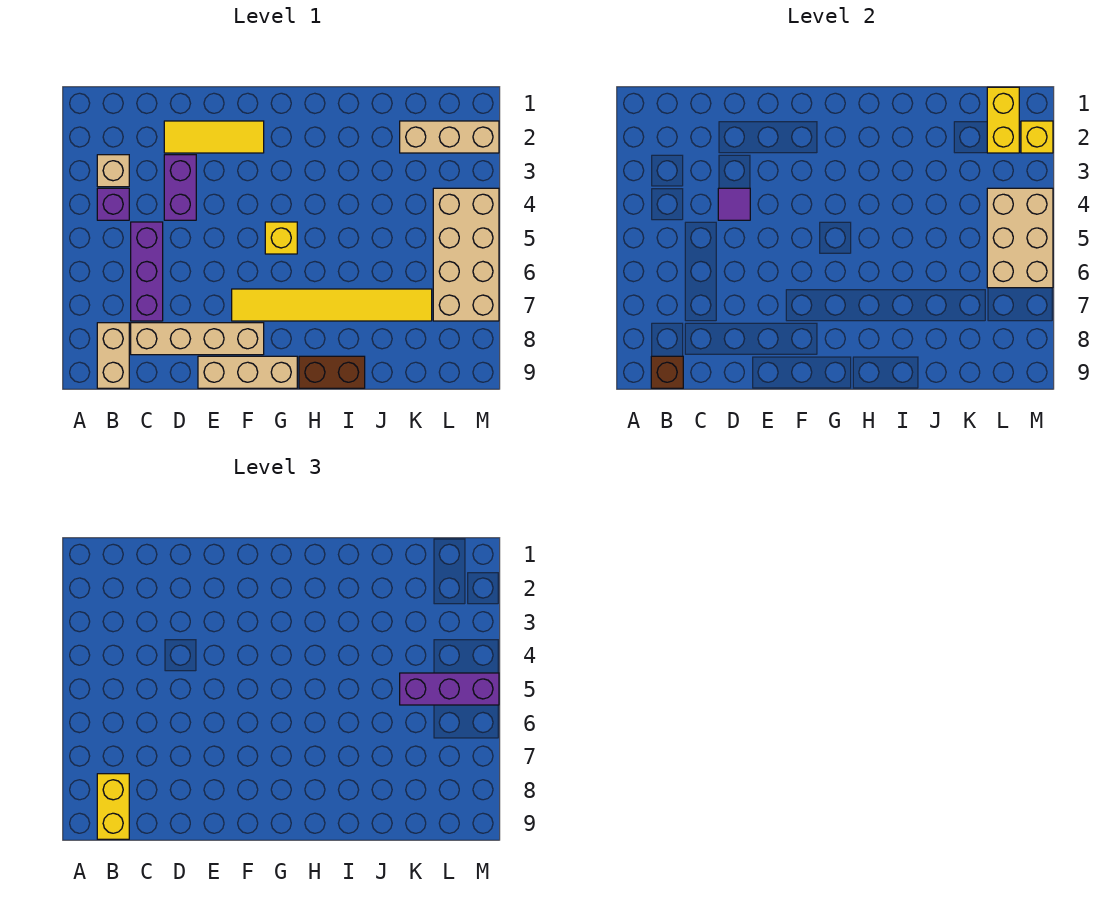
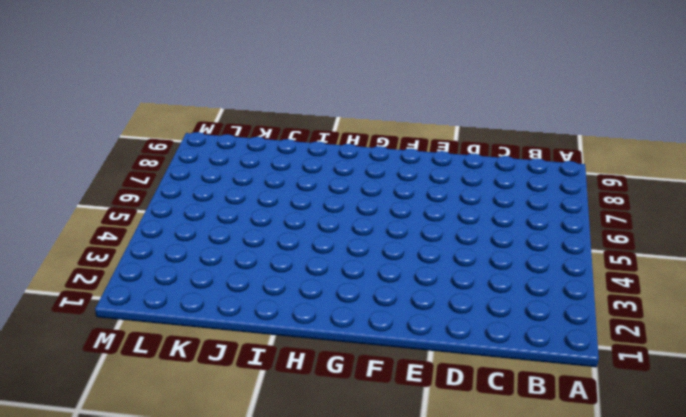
none -> tan 1x1 brick [97,155,129,187]
none -> purple 1x1 brick [97,188,129,220]
none -> tan 1x2 brick [97,323,129,388]

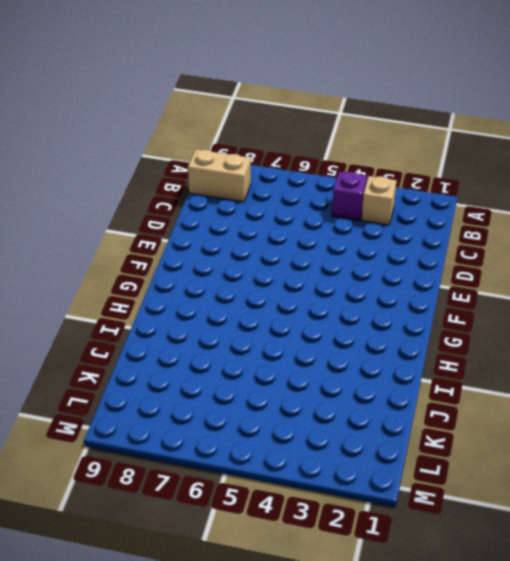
none -> purple 1x3 brick [131,222,163,321]
none -> tan 1x4 brick [131,323,264,355]
none -> yellow 1x3 tile [164,121,264,153]

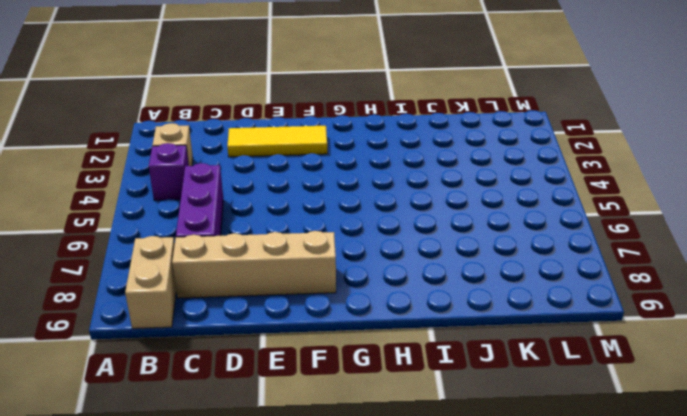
none -> purple 1x2 brick [164,155,196,220]
none -> tan 1x3 brick [198,356,297,388]
none -> yellow 1x6 tile [232,289,432,321]

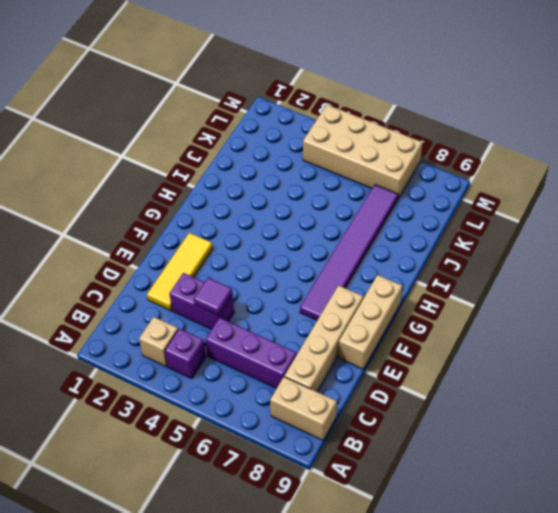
purple 1x6 tile [300,185,398,320] -> yellow 1x6 tile [232,289,432,321]
none -> yellow 1x1 brick [265,222,297,254]
none -> brown 1x2 brick [299,356,365,388]
none -> tan 1x3 brick [400,121,499,153]

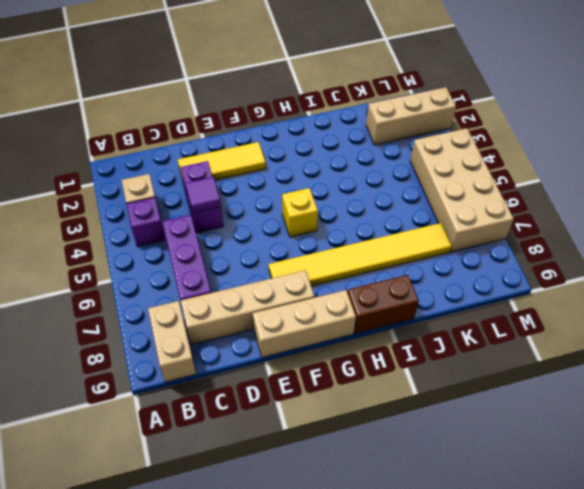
none -> brown 1x1 brick [651,356,683,388]
none -> yellow 1x2 brick [987,87,1019,153]
none -> tan 2x3 brick [987,188,1053,288]

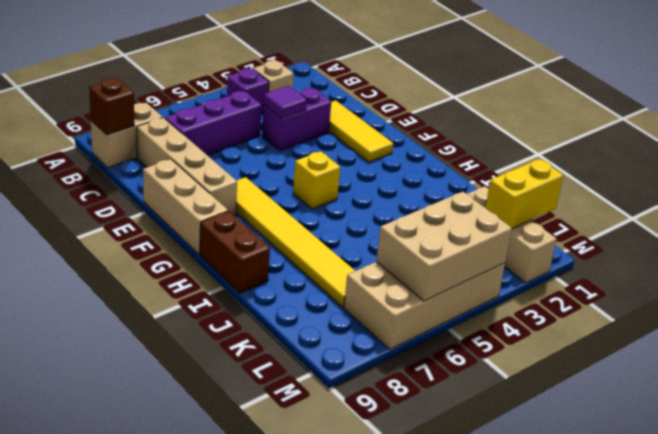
none -> yellow 1x1 brick [1021,121,1053,153]
none -> yellow 1x2 brick [97,774,129,839]
none -> purple 1x3 brick [400,673,499,705]

